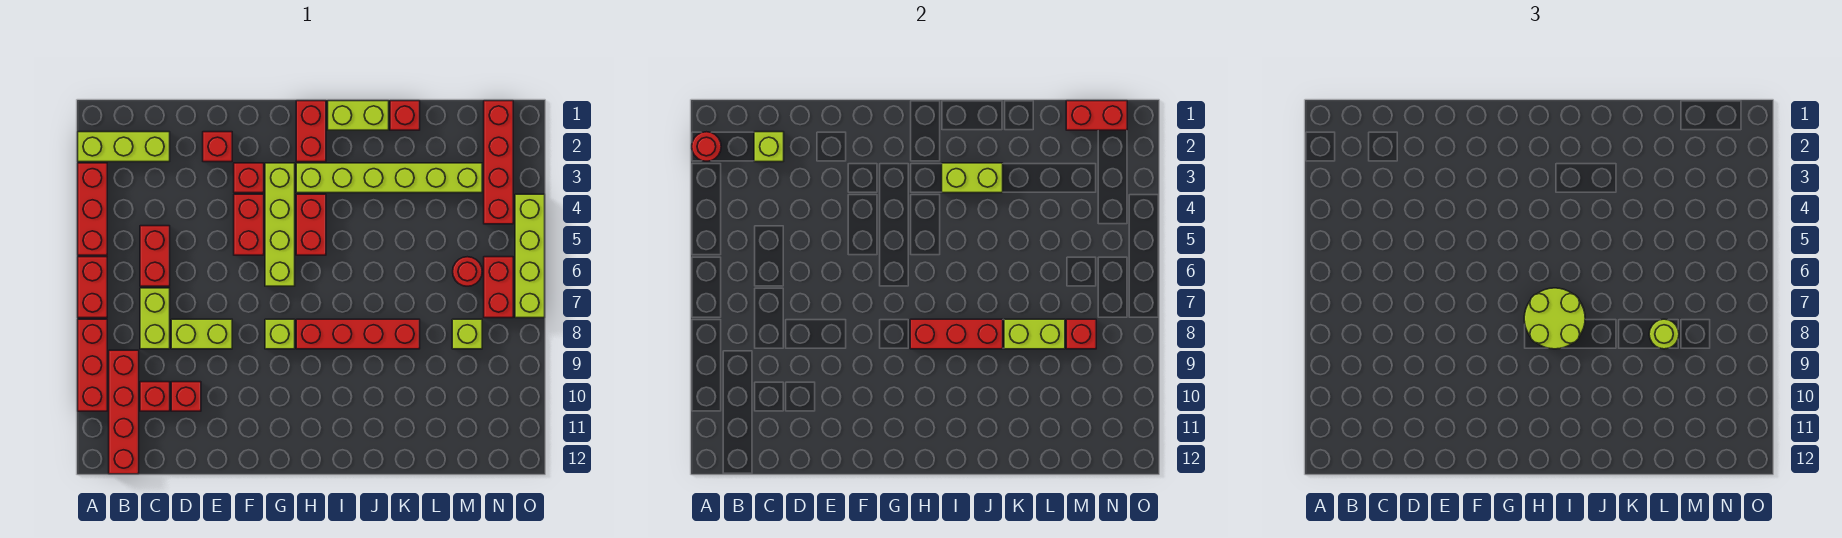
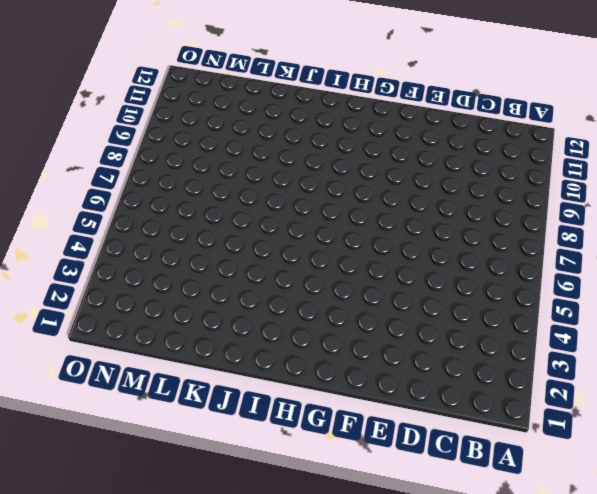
none -> lime 1x3 brick [78,132,170,162]
none -> red 1x3 brick [78,163,107,255]
none -> red 1x2 brick [78,257,107,318]
none -> red 1x3 brick [78,319,107,411]

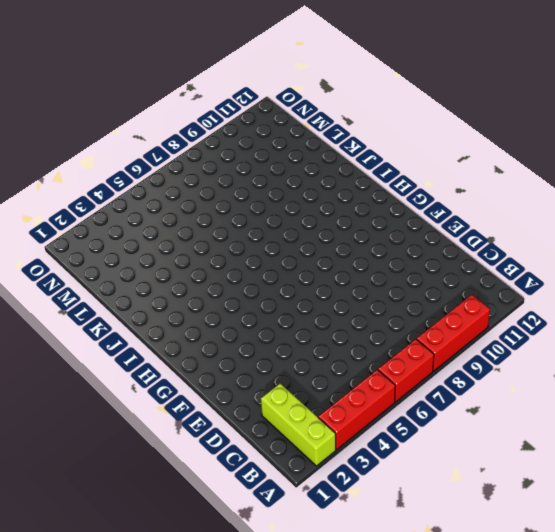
none -> red 1x4 brick [109,350,139,474]
none -> red 1x2 brick [140,226,170,286]
none -> lime 1x2 brick [140,288,170,349]
none -> red 1x1 brick [140,382,170,411]

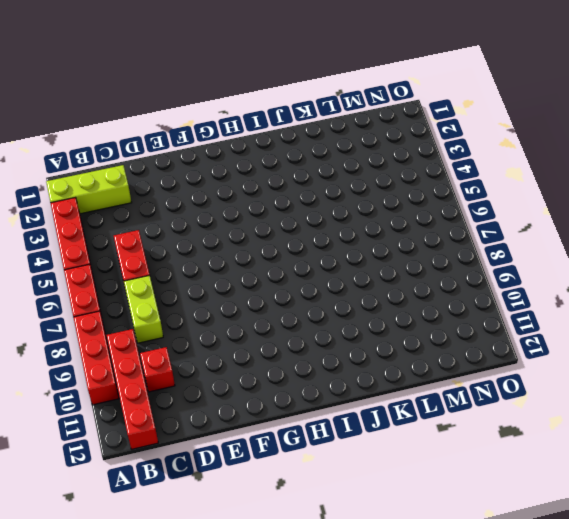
none -> lime 1x2 brick [171,319,232,349]
none -> red 1x1 brick [171,382,201,411]
none -> red 1x1 brick [203,132,232,162]
none -> red 1x1 brick [234,163,264,193]

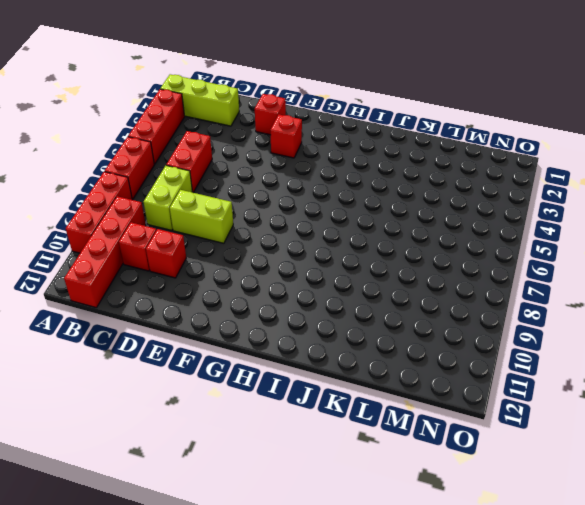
none -> red 1x2 brick [234,194,264,255]
none -> lime 1x4 brick [265,163,295,286]
none -> lime 1x1 brick [265,319,295,349]
none -> red 1x2 brick [296,101,326,162]

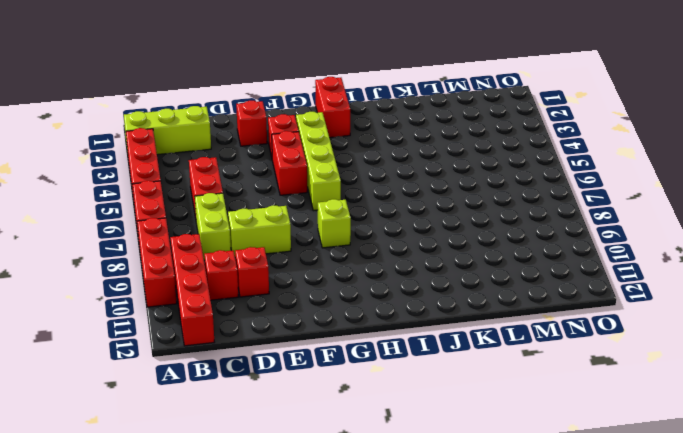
none -> lime 1x6 brick [296,163,482,193]
none -> red 1x2 brick [296,194,326,255]
none -> red 1x4 brick [296,319,420,349]
none -> lime 1x2 brick [328,101,389,130]

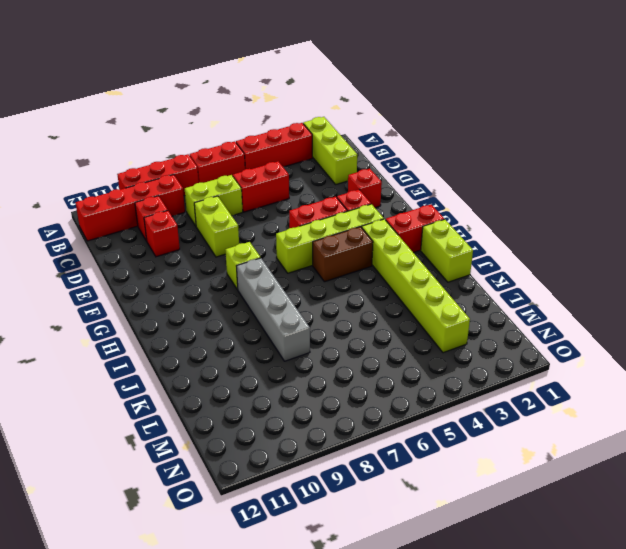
brown 1x2 brick [313,227,373,282] -> red 1x2 brick [296,194,326,255]
grey 1x4 brick [237,258,310,361] -> red 1x4 brick [296,319,420,349]
none -> red 1x1 brick [390,101,420,130]
none -> red 1x1 round brick [453,257,482,286]
none -> lime 1x1 brick [452,319,482,349]
none -> red 1x4 brick [484,101,513,224]

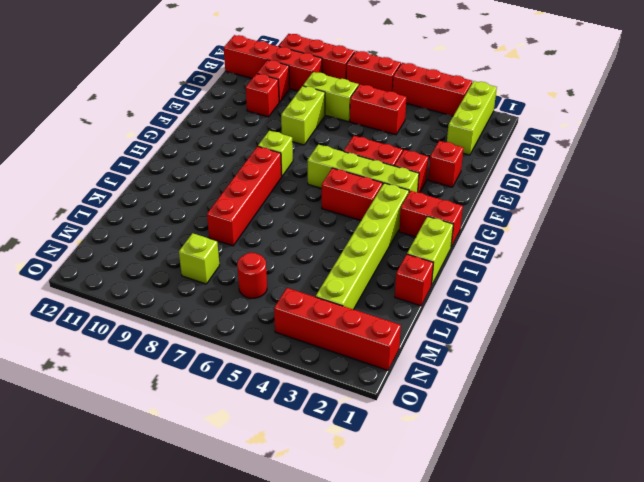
none -> red 1x2 brick [484,257,513,318]
none -> lime 1x4 brick [515,194,545,318]
none -> red 1x1 round brick [692,132,721,161]
none -> lime 1x1 brick [754,132,784,162]

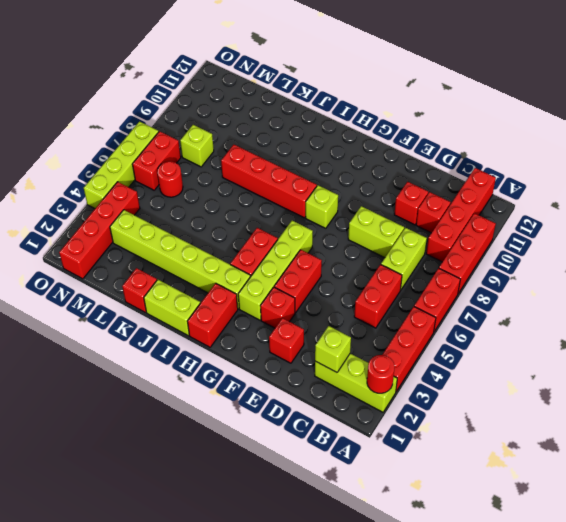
none -> red 1x3 brick [910,319,1003,349]
none -> lime 1x2 brick [942,163,1003,193]
none -> lime 1x2 brick [1004,319,1065,349]
none -> red 1x2 brick [1066,101,1127,130]

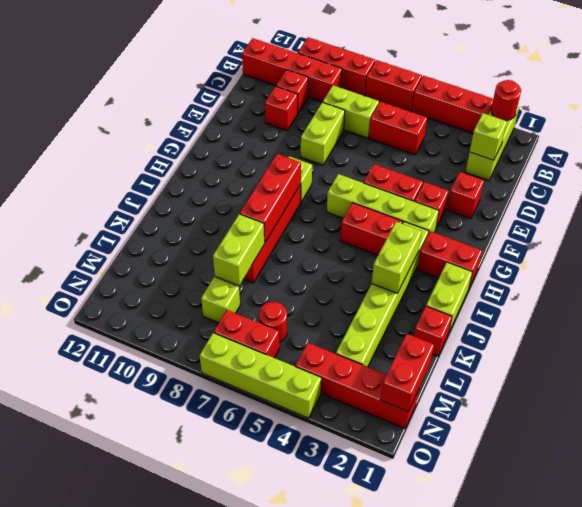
none -> red 1x1 brick [1066,319,1096,349]
none -> lime 2x2 round brick [1524,288,1585,349]
none -> lime 1x1 round brick [1649,319,1679,349]

